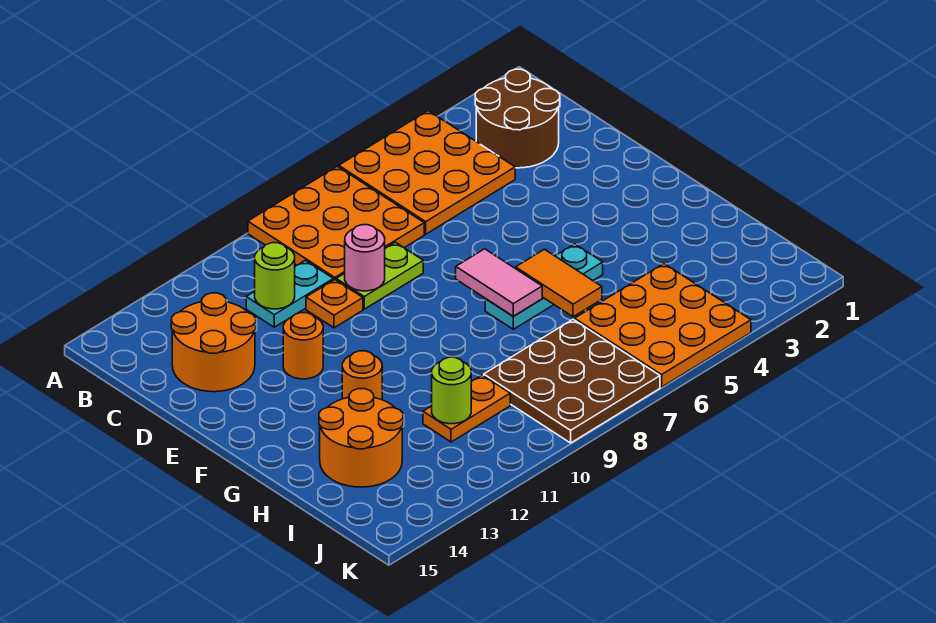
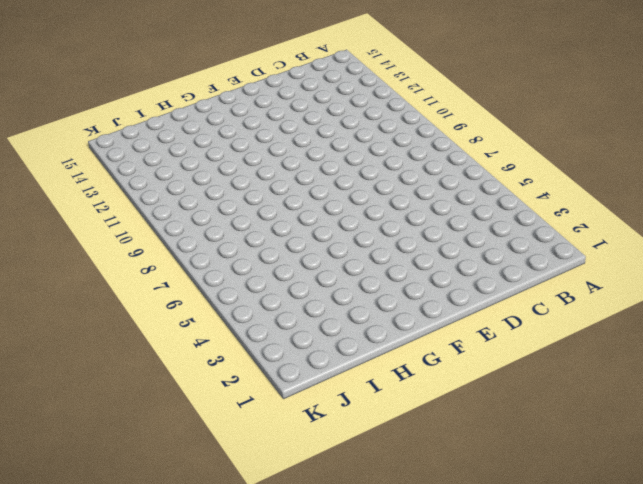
none -> orange 3x3 plate [339,111,515,234]
none -> orange 3x3 plate [248,166,424,280]
none -> brown 2x2 round brick [475,69,560,168]

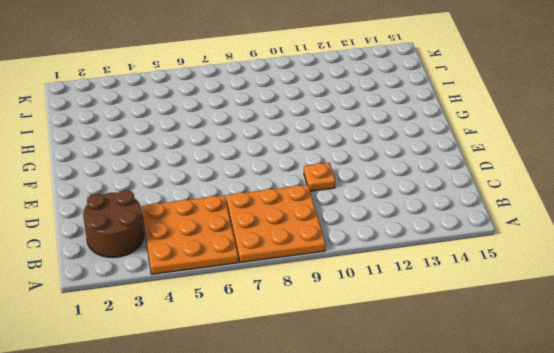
none -> cyan 1x2 plate [246,260,333,327]
none -> orange 2x2 round brick [171,293,256,392]
none -> lime 1x2 plate [336,242,423,309]

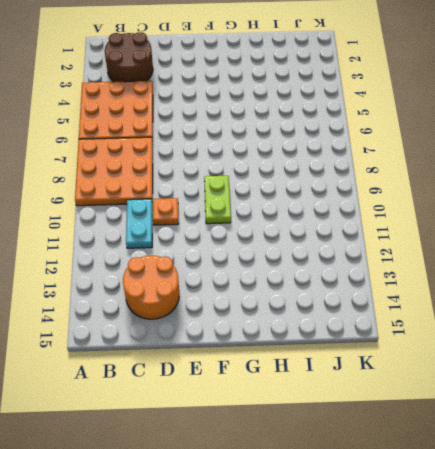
lime 1x2 plate [204,176,231,224] -> lime 1x2 plate moved to [336,242,423,309]
none -> orange 1x1 round brick [283,313,323,379]
none -> cyan 1x3 plate [485,244,603,329]
none -> orange 1x1 round brick [342,351,382,400]

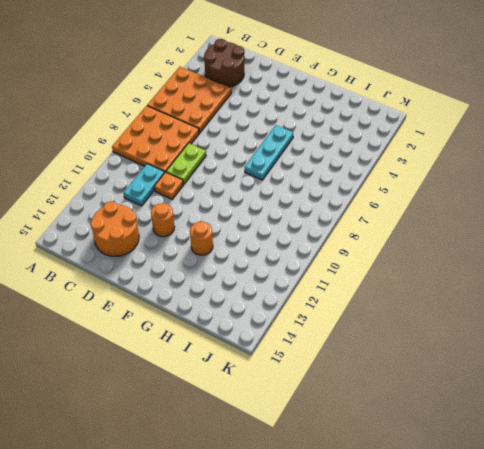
none -> orange 2x2 round brick [319,389,403,487]
none -> orange 3x3 plate [575,264,751,387]
none -> brown 3x3 plate [484,319,660,443]

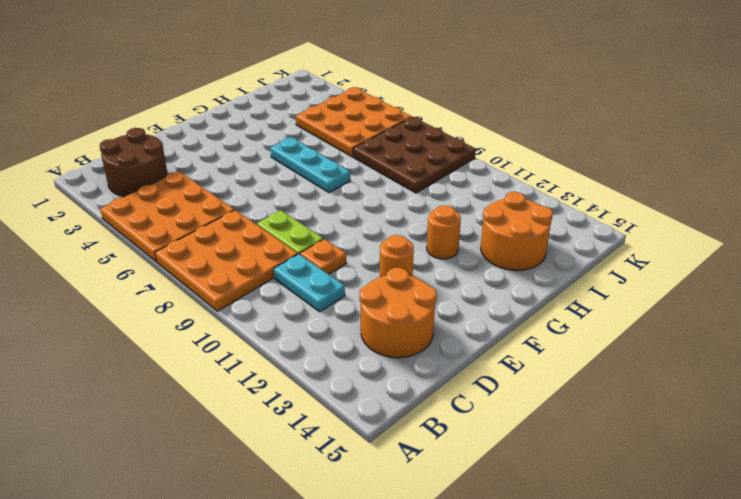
none -> orange 1x2 plate [423,375,510,442]
none -> lime 1x1 round brick [255,243,295,309]
none -> pink 1x1 round brick [345,225,385,291]

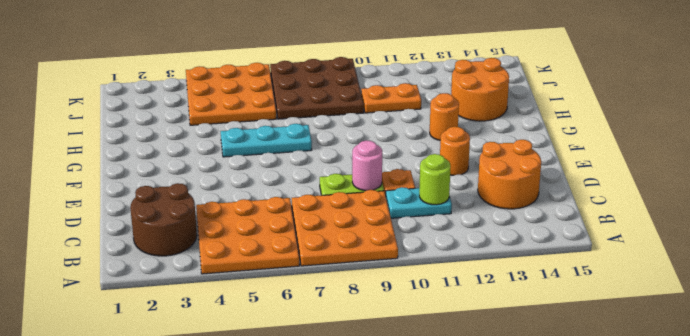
none -> pink 1x2 tile [456,249,542,316]
none -> orange 1x2 tile [516,249,602,317]
none -> lime 1x1 round brick [432,357,471,424]

